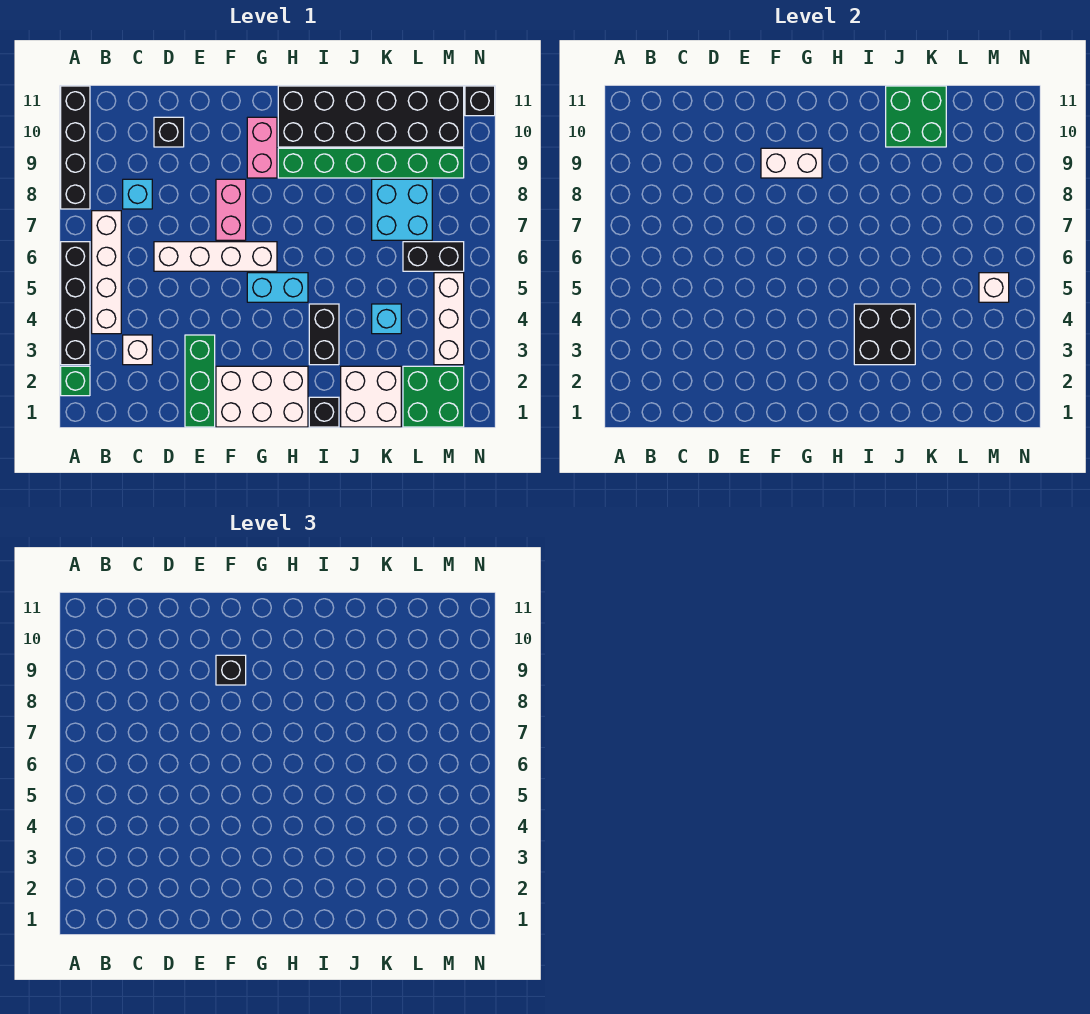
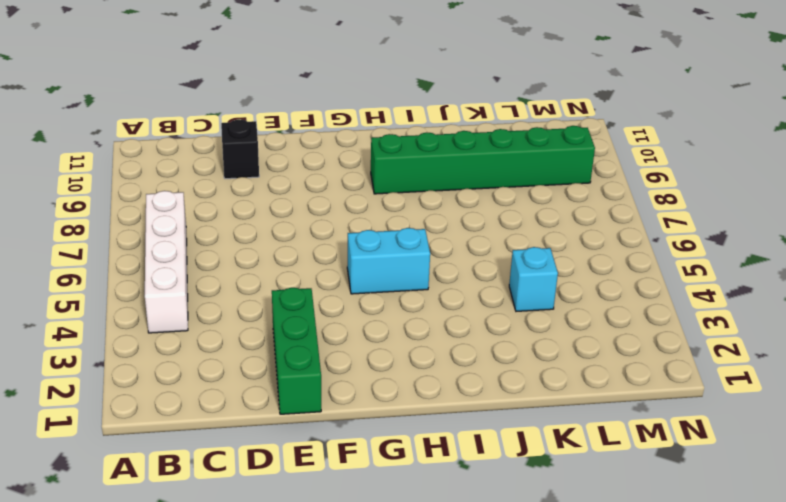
none -> green 1x1 brick [61,366,90,396]
none -> black 1x4 brick [61,242,90,365]
none -> black 1x4 brick [61,86,90,209]

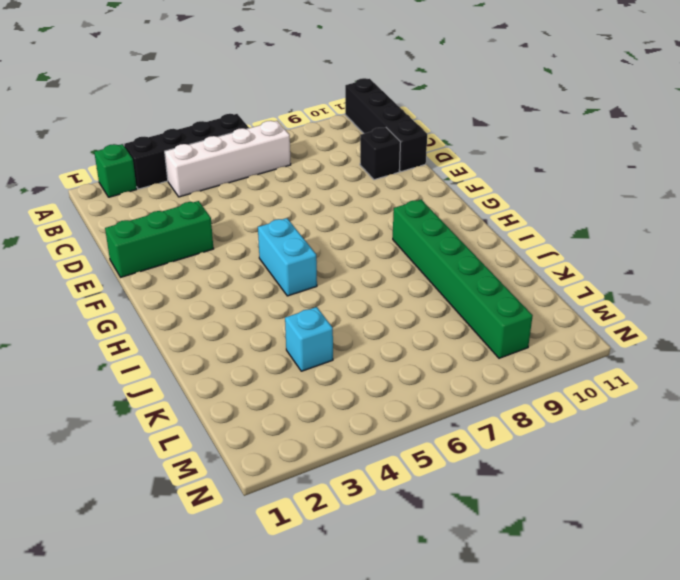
black 1x4 brick [345,78,427,172] -> black 1x4 brick turned to [61,86,90,209]
none -> white 1x1 brick [123,335,152,365]
none -> cyan 1x1 brick [123,179,152,209]
none -> white 1x4 brick [154,242,277,271]

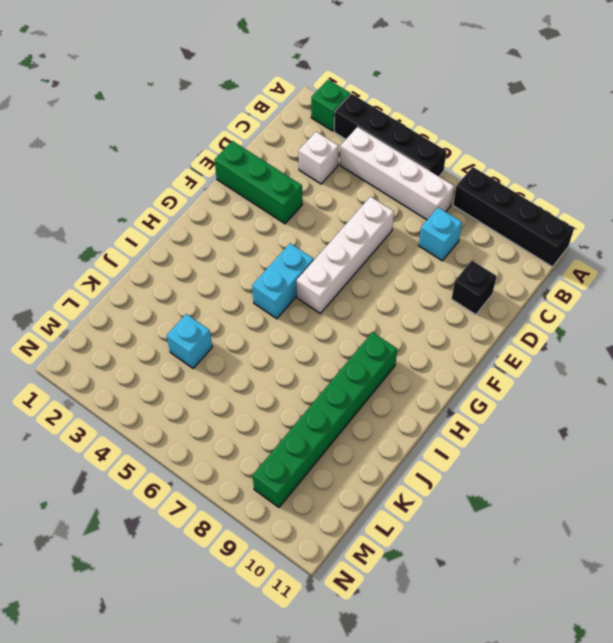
none -> white 2x3 brick [216,366,308,427]
none -> pink 1x2 brick [216,179,246,240]
none -> pink 1x2 brick [247,117,277,178]

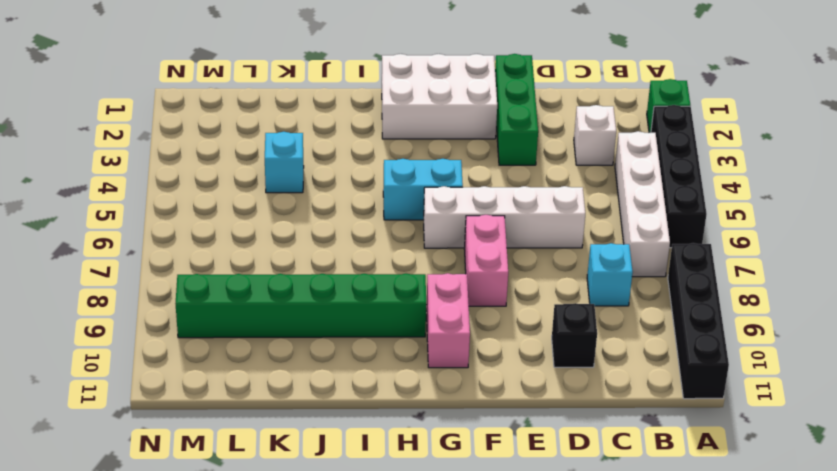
none -> black 2x6 brick [278,86,464,147]
none -> black 1x1 brick [309,397,339,427]
none -> black 1x2 brick [309,304,339,365]

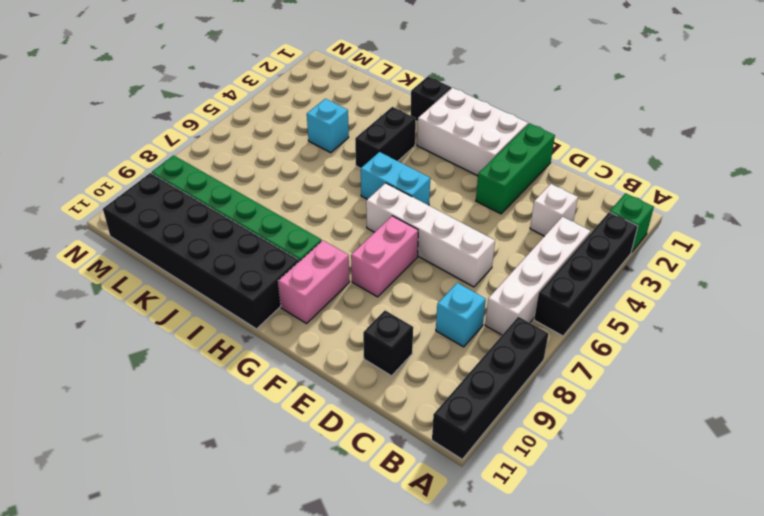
none -> white 2x2 brick [341,366,401,427]
none -> cyan 2x2 brick [372,179,432,240]
none -> green 2x2 brick [403,366,464,427]

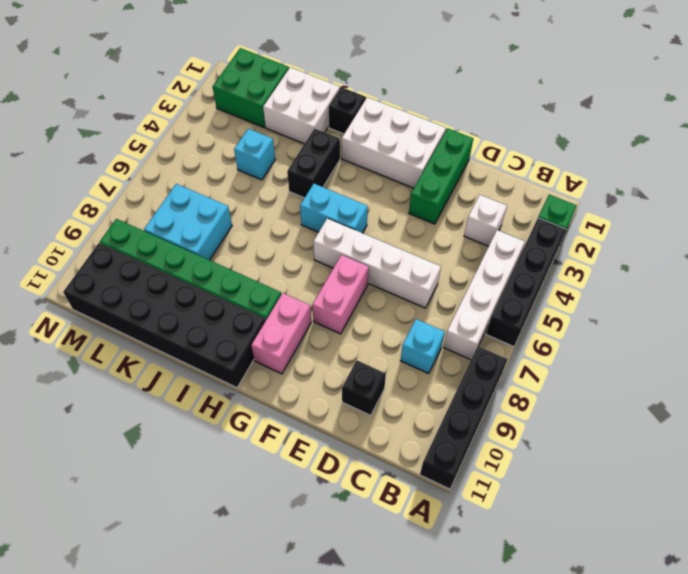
none -> black 1x2 brick [403,242,464,271]
none -> white 1x3 brick [434,273,464,365]
none -> black 1x1 brick [465,86,495,116]

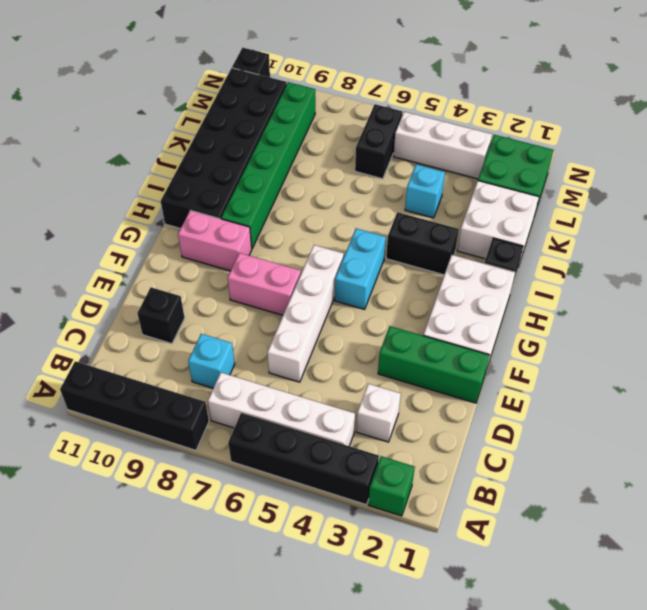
none -> cyan 2x2 brick [372,179,432,240]
none -> white 1x2 brick [761,148,822,178]
none -> black 2x2 brick [854,304,915,365]

